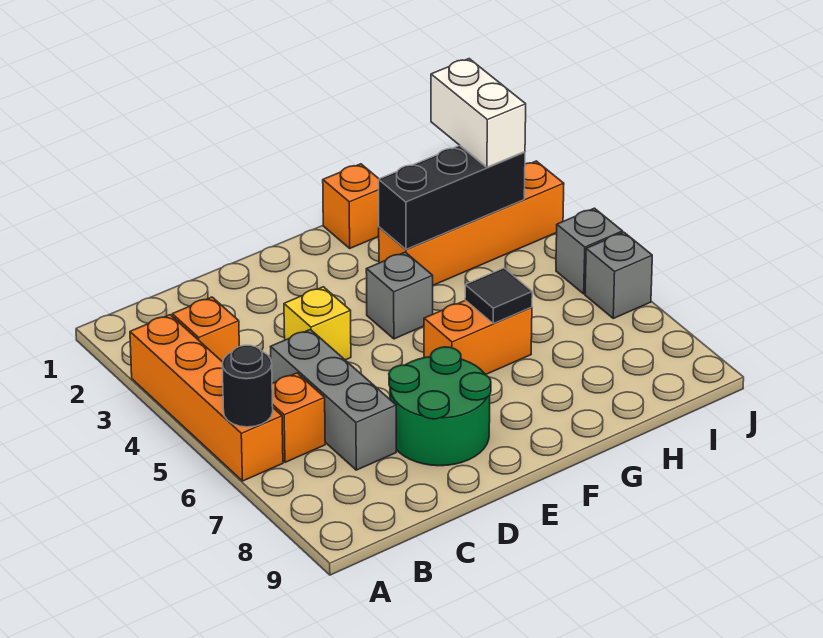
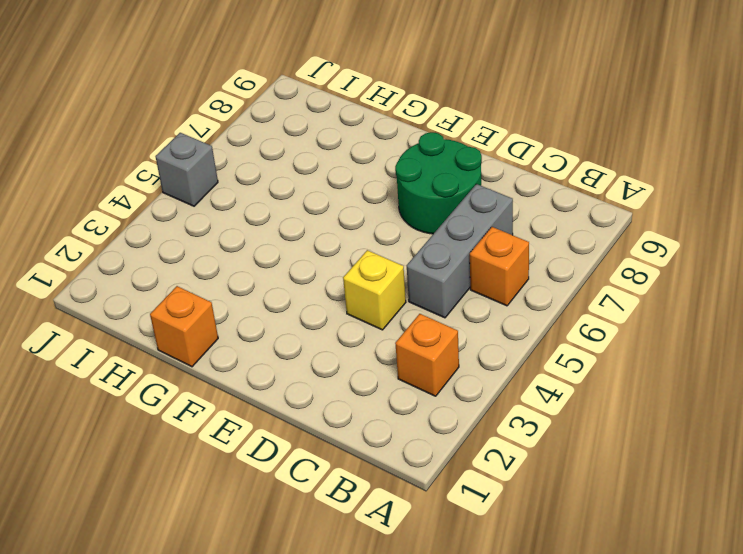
none -> orange 1x4 brick [130,315,283,481]
none -> grey 1x1 brick [366,252,433,339]
none -> orange 1x2 brick [424,300,532,375]

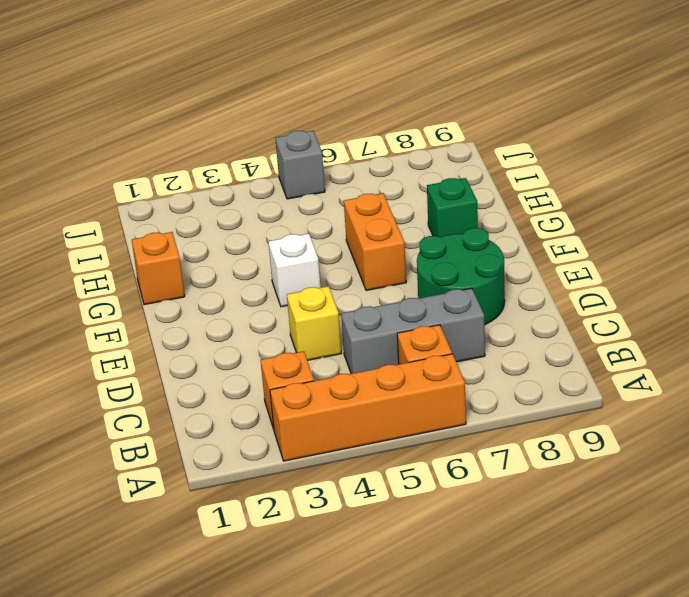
white 1x1 brick [268,234,321,307] -> grey 1x1 brick [366,252,433,339]
green 1x1 brick [427,178,478,237] -> none
none -> orange 1x4 brick [379,161,564,285]
none -> grey 1x1 brick [585,232,652,318]
none -> black 1x1 round brick [222,345,273,427]

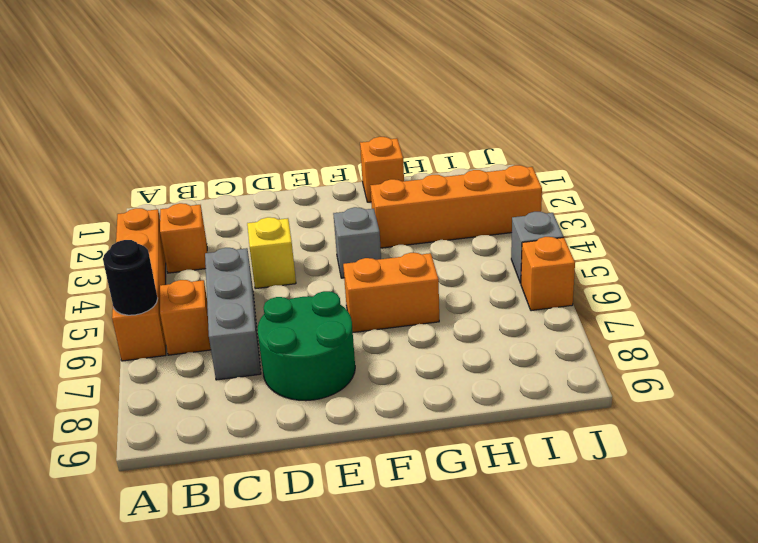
orange 1x1 brick [521,237,575,311] -> grey 1x1 brick [585,232,652,318]
none -> black 1x3 brick [379,145,525,249]
none -> black 1x1 tile [465,268,532,324]
none -> white 1x2 brick [431,59,526,167]

